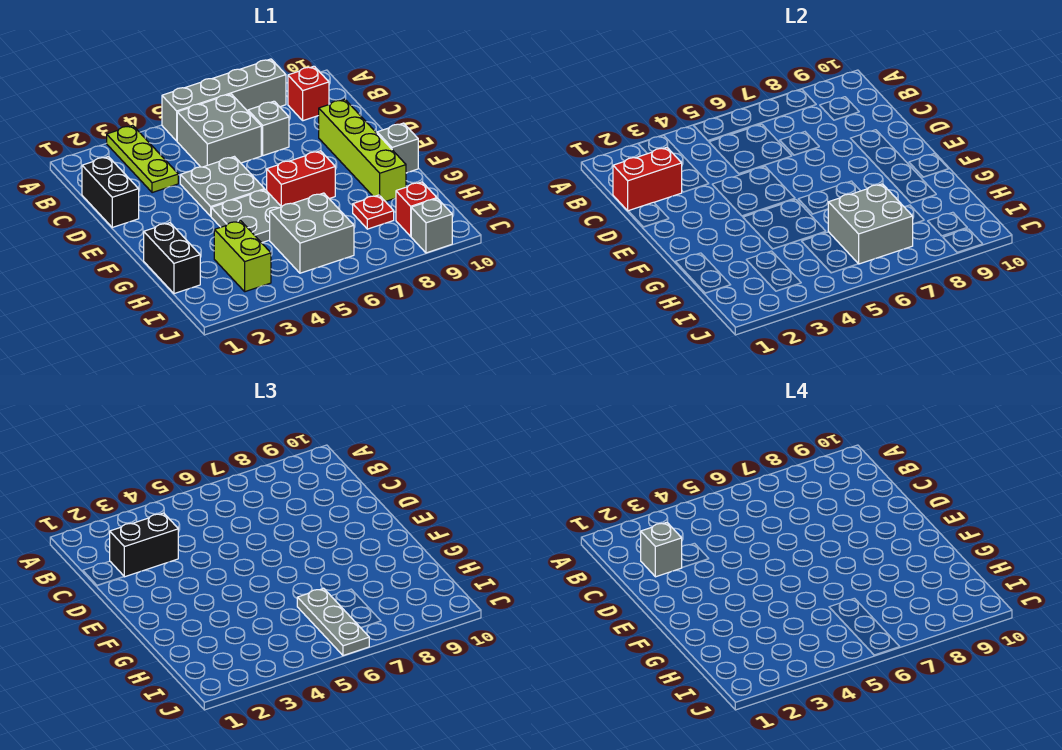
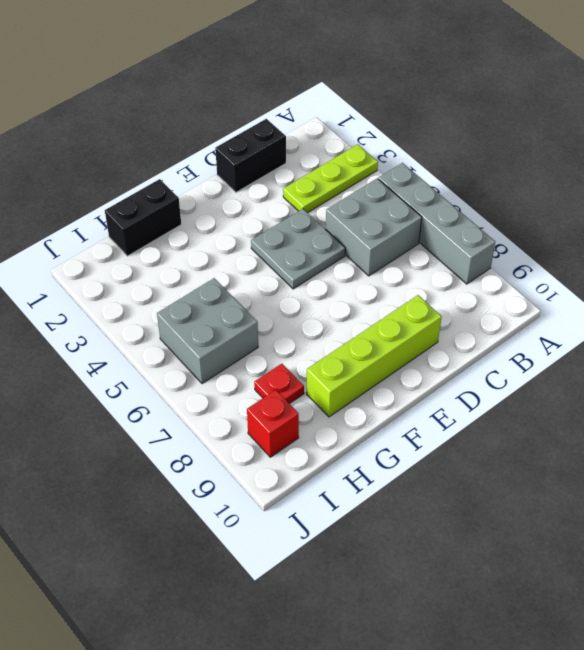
none -> red 1x1 brick [288,66,329,121]
none -> grey 1x1 brick [248,101,289,156]
none -> grey 2x2 plate [211,190,281,243]

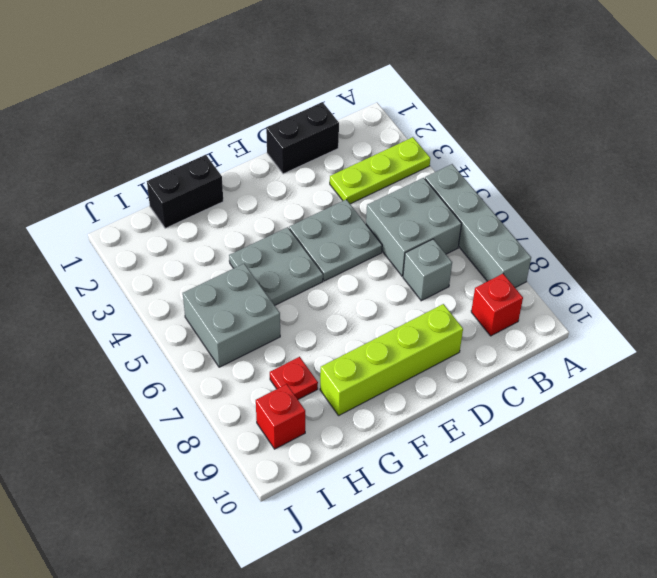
none -> red 1x2 brick [267,151,335,207]
none -> grey 1x1 brick [377,123,418,173]
none -> lime 1x2 brick [214,221,271,292]

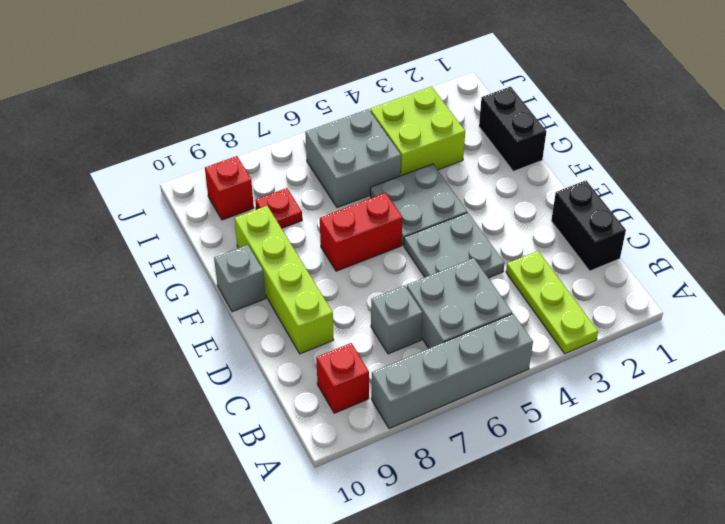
lime 2x2 brick [370,87,465,176] -> lime 1x2 brick [214,221,271,292]
none -> grey 1x1 brick [411,199,452,253]
none -> red 1x2 brick [613,147,682,211]
none -> grey 2x2 brick [828,184,913,264]

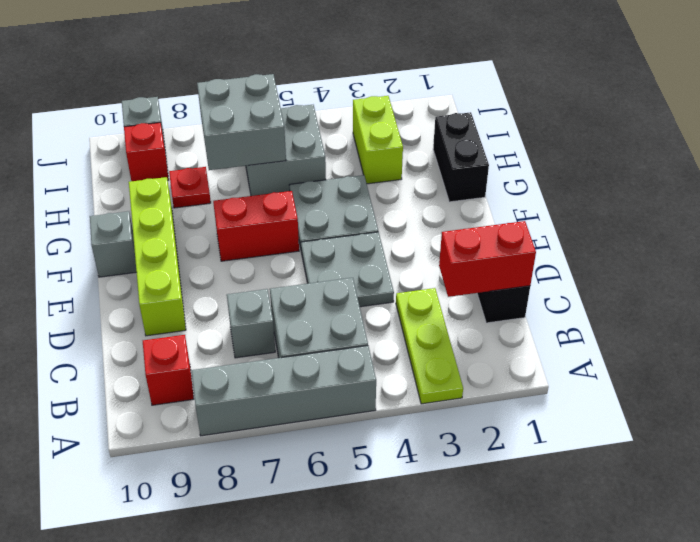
none -> black 1x2 brick [110,513,178,577]
none -> grey 1x3 plate [297,588,369,656]
none -> grey 1x1 brick [641,522,682,577]

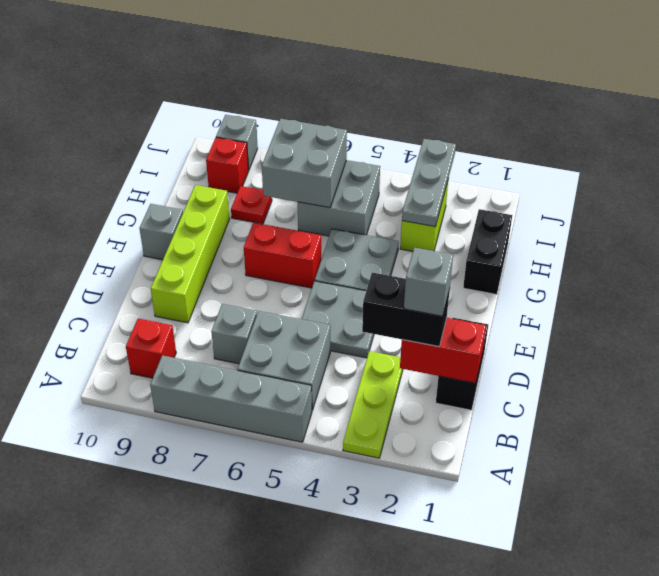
grey 1x3 plate [402,139,456,227] -> grey 1x3 plate moved to [297,588,369,656]

